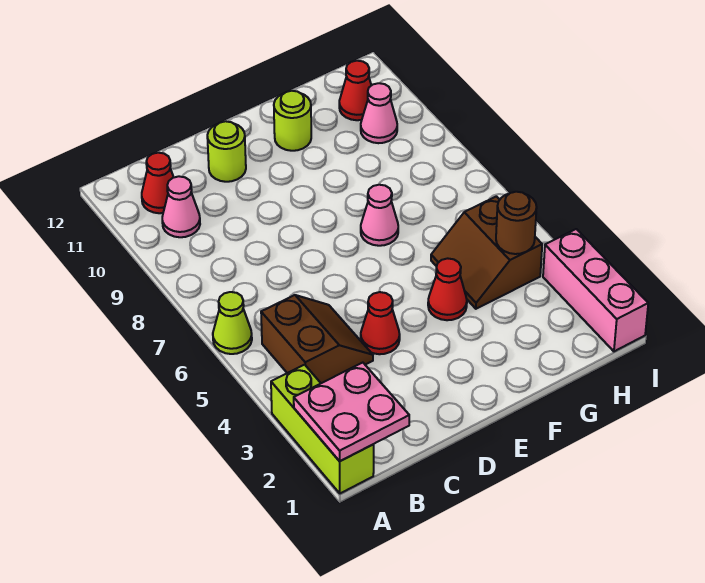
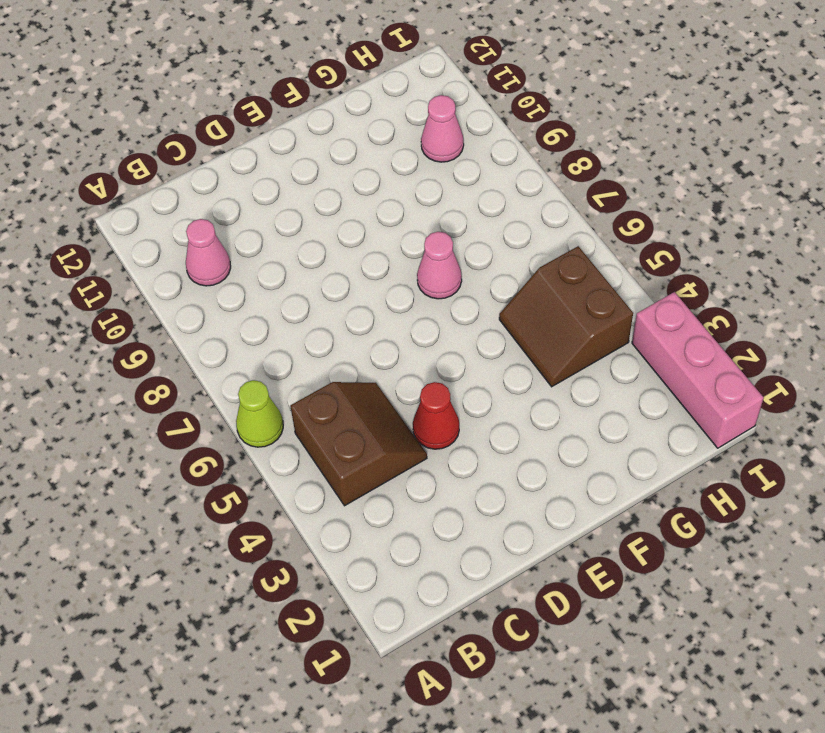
none -> lime 1x3 brick [271,365,374,493]
none -> red 1x1 cone [142,153,174,213]
none -> lime 1x1 round brick [207,121,246,182]

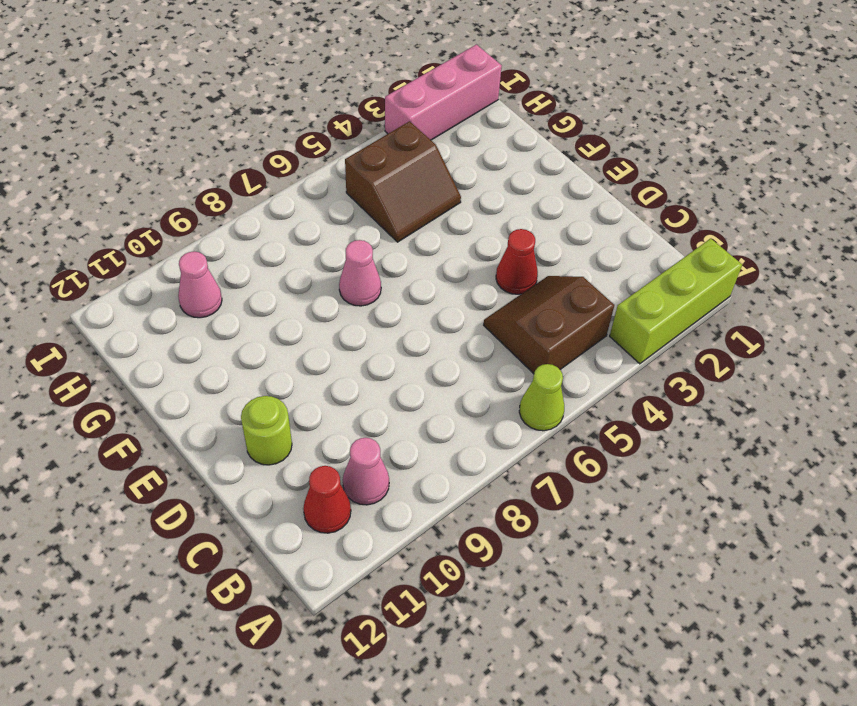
none -> red 1x1 cone [428,258,467,320]
none -> lime 1x1 round brick [274,91,311,151]
none -> red 1x1 cone [339,61,371,120]

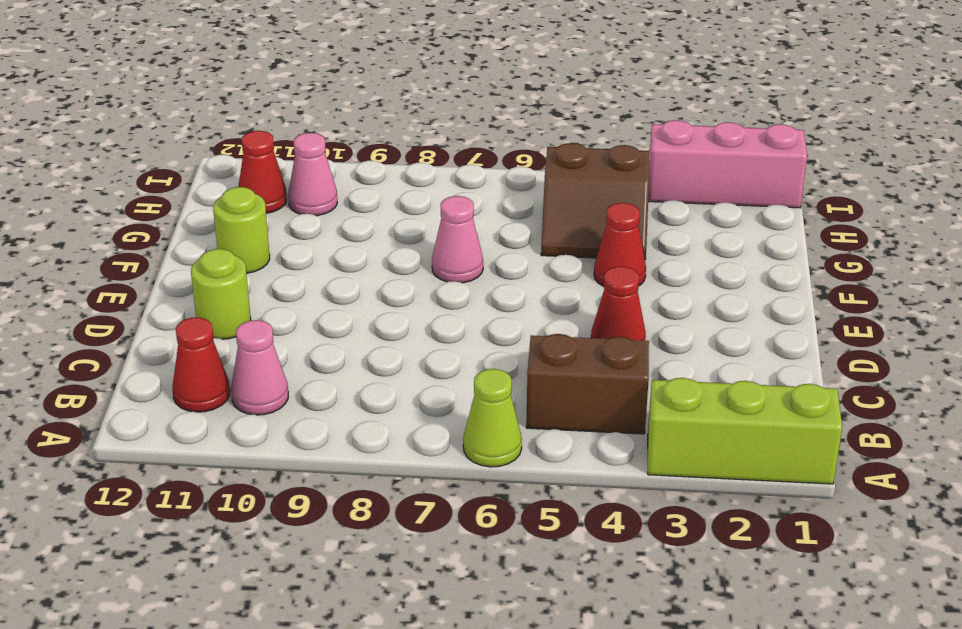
none -> pink 2x2 plate [294,363,409,461]
none -> brown 1x1 round brick [496,192,537,254]

